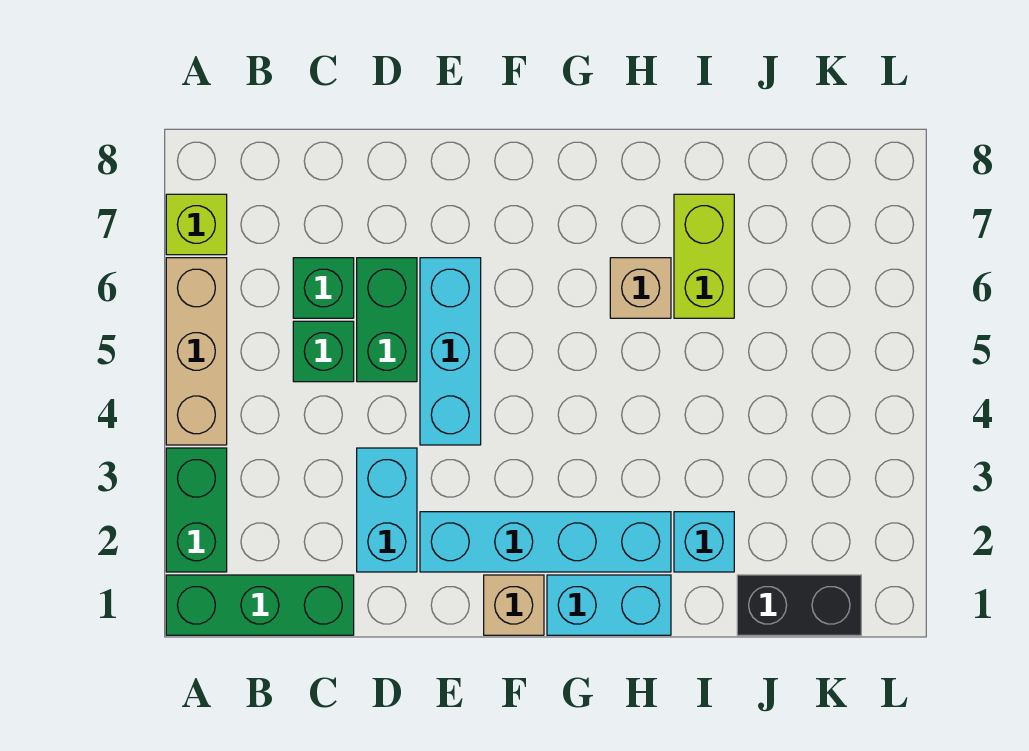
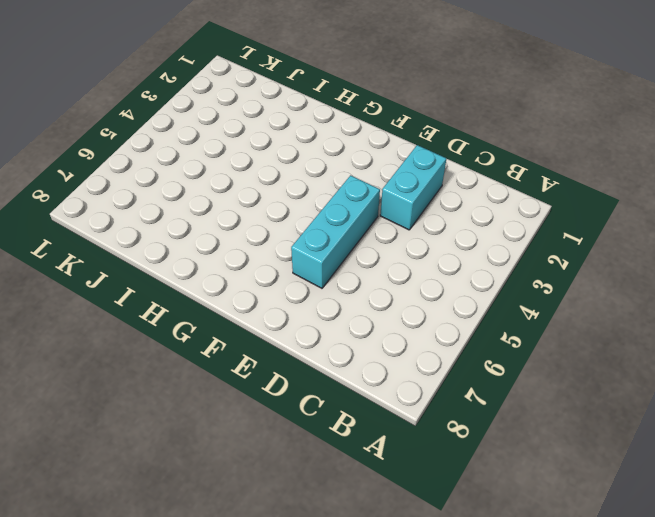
none -> green 1x3 brick [166,575,354,635]
none -> green 1x2 brick [166,448,227,572]
none -> tan 1x3 brick [166,258,227,445]

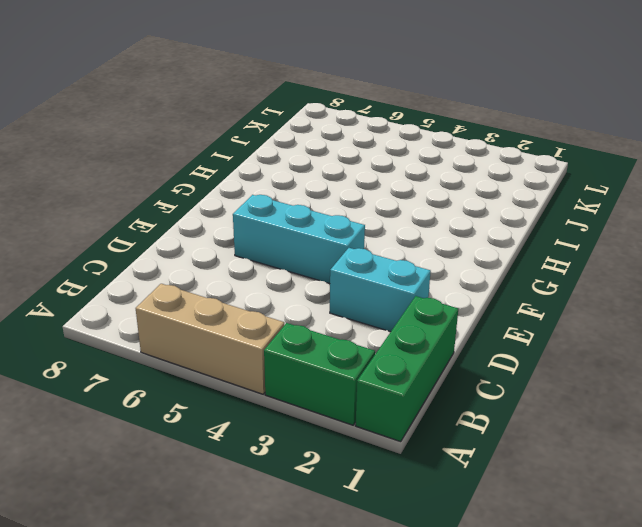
none -> lime 1x1 brick [166,194,227,255]
none -> green 1x1 brick [293,321,354,382]
none -> green 1x1 brick [293,258,354,318]

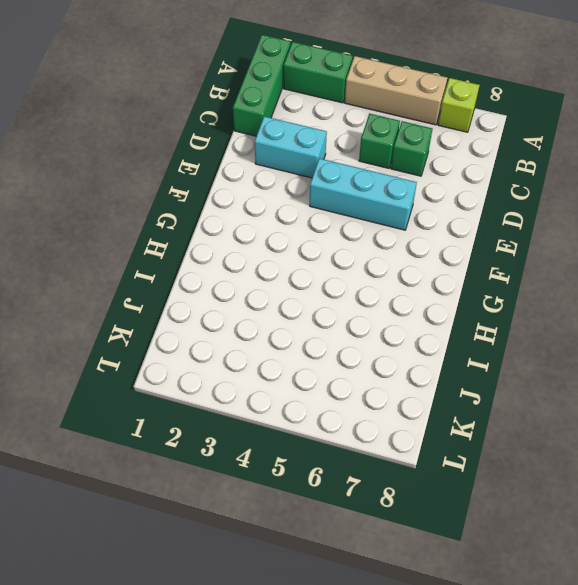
none -> green 1x2 brick [357,258,417,382]
none -> cyan 1x4 brick [420,512,671,572]
none -> tan 1x1 brick [484,575,544,635]

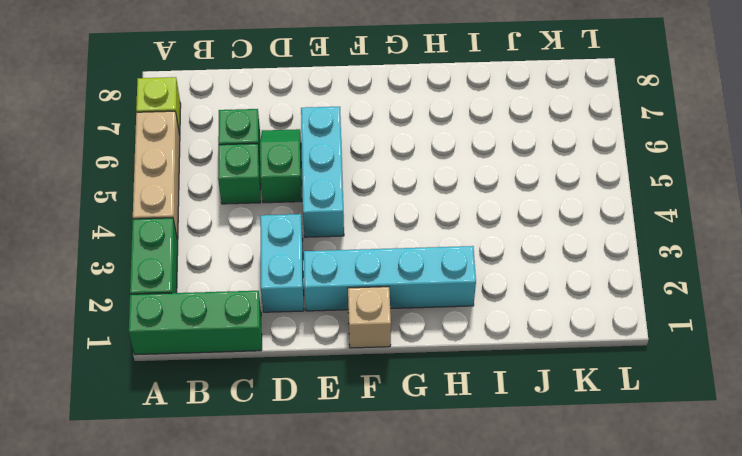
green 1x2 slope [260,129,302,203] -> green 1x2 brick [357,258,417,382]
none -> cyan 1x2 brick [547,575,671,635]
none -> tan 1x1 brick [610,258,671,318]
none -> cyan 1x1 brick [674,512,734,572]

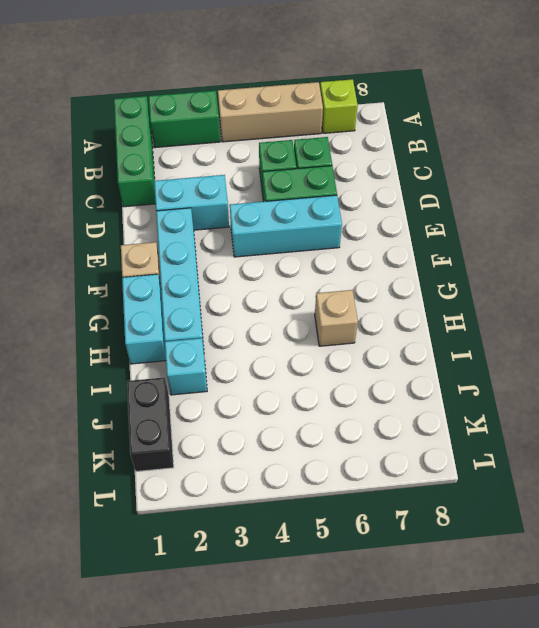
none -> lime 1x2 brick [674,194,734,318]

